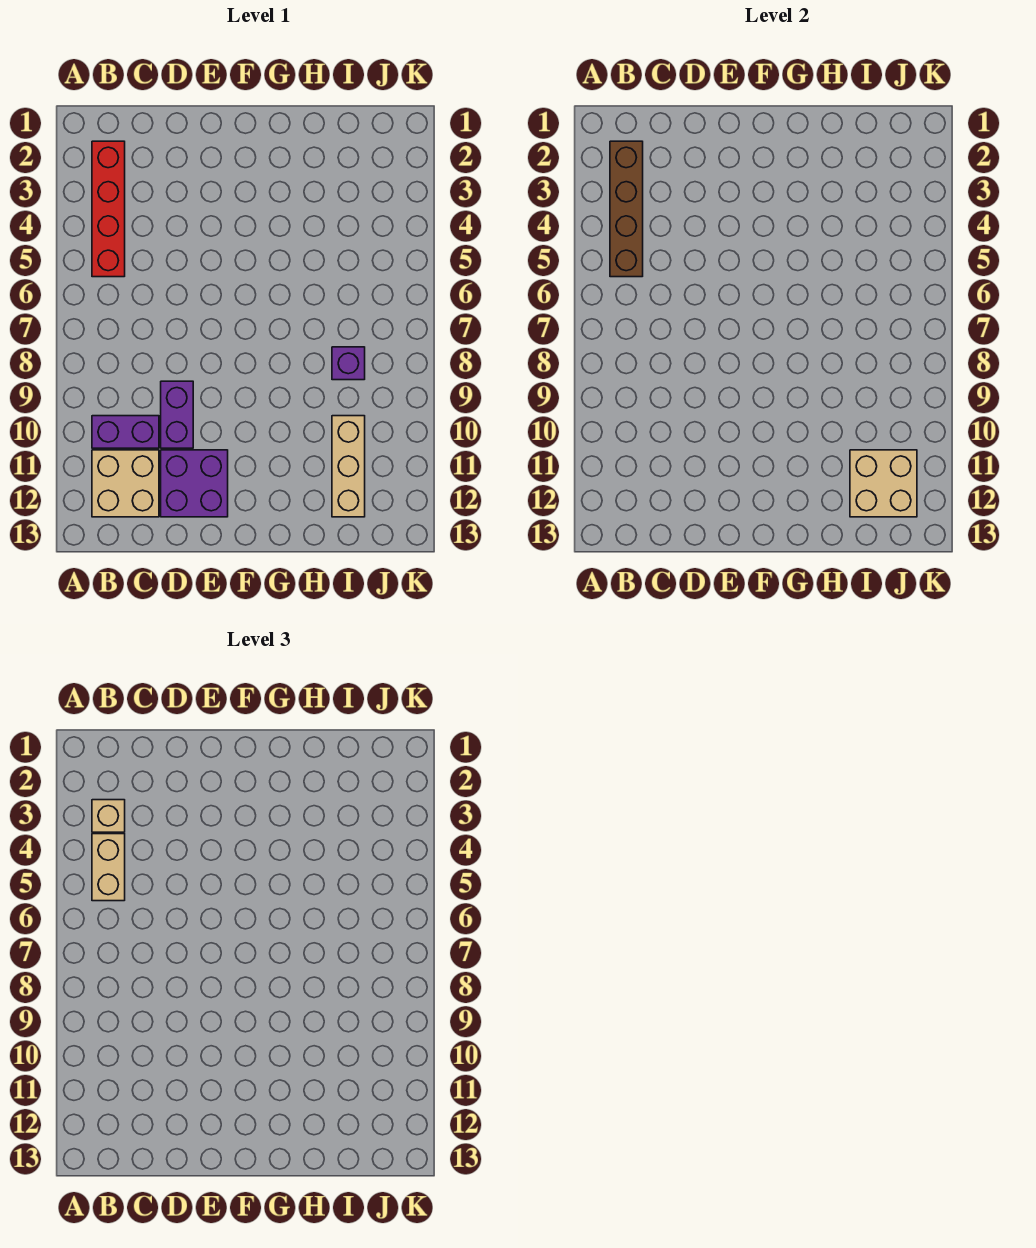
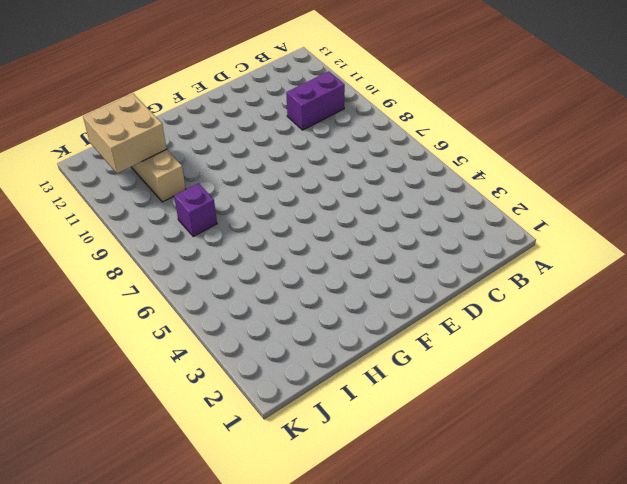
none -> red 1x4 brick [92,141,125,277]
none -> tan 2x2 brick [92,450,159,517]

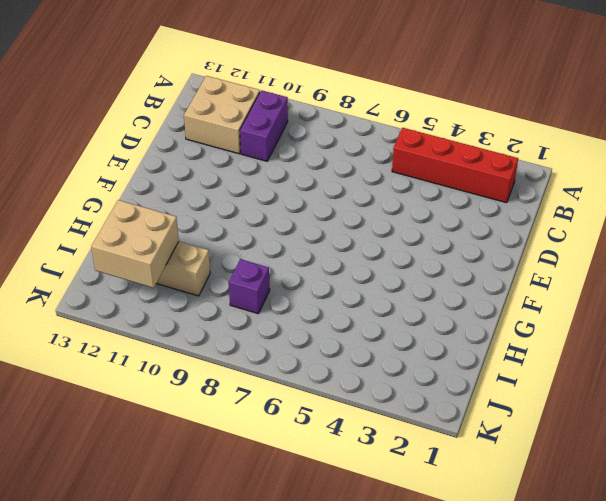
none -> purple 1x2 brick [161,381,193,448]
none -> purple 2x2 brick [161,450,228,517]

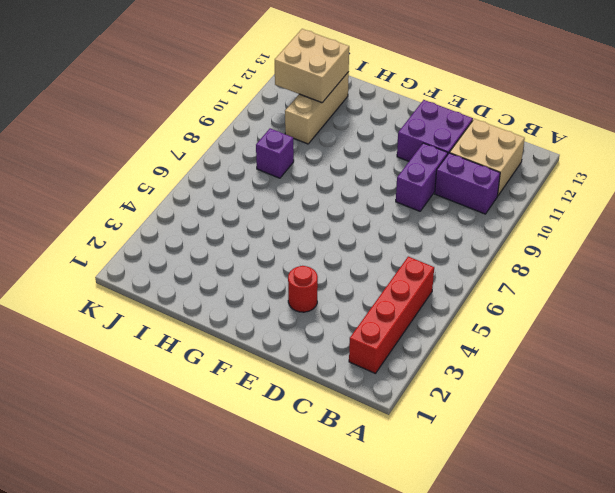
red 1x1 round brick [288,266,318,312] -> none
none -> brown 1x4 brick [610,141,643,277]
none -> tan 1x1 brick [92,800,125,832]

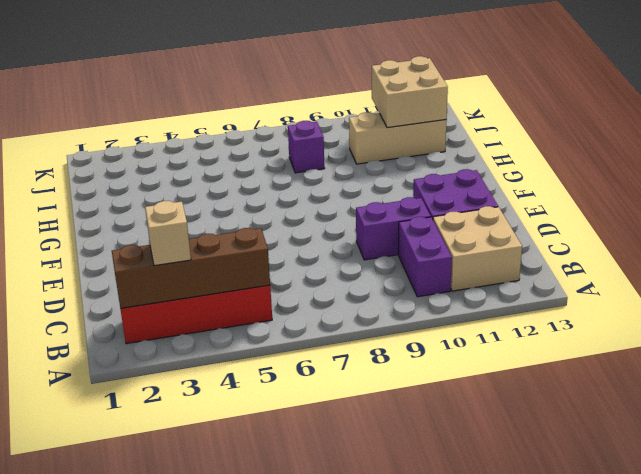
none -> tan 1x2 brick [92,834,125,901]

